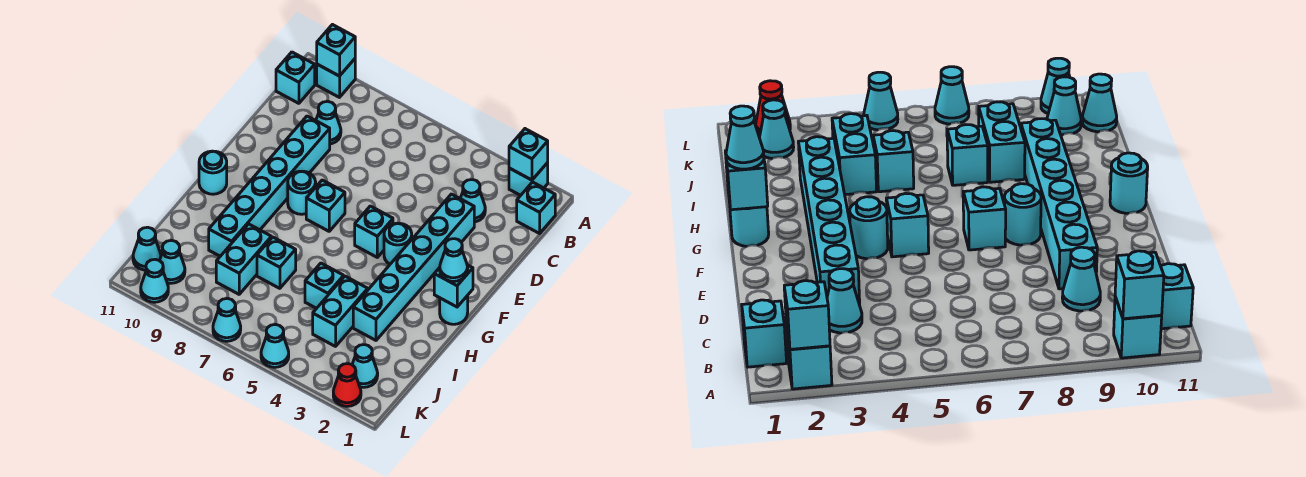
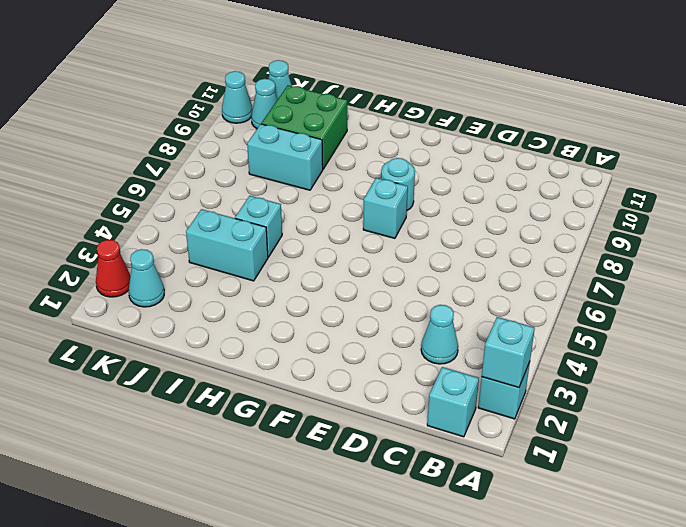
green 2x2 brick [261,86,347,169] -> cyan 1x6 brick [209,116,330,256]
none -> cyan 1x1 brick [317,59,355,97]
none -> cyan 1x1 brick [276,52,315,103]
none -> cyan 1x1 cone [316,101,341,144]

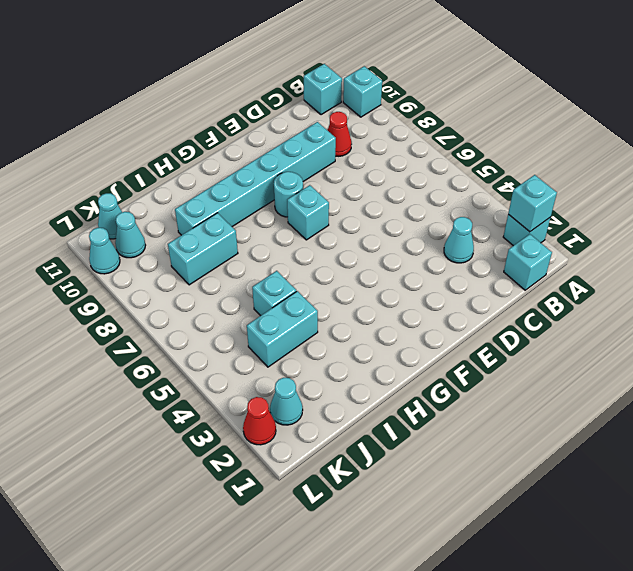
red 1x1 cone [328,112,352,156] -> cyan 1x1 cone [316,101,341,144]
none -> cyan 1x6 brick [353,194,474,340]
none -> cyan 1x1 round brick [384,223,412,264]
none -> cyan 1x1 brick [355,206,393,257]

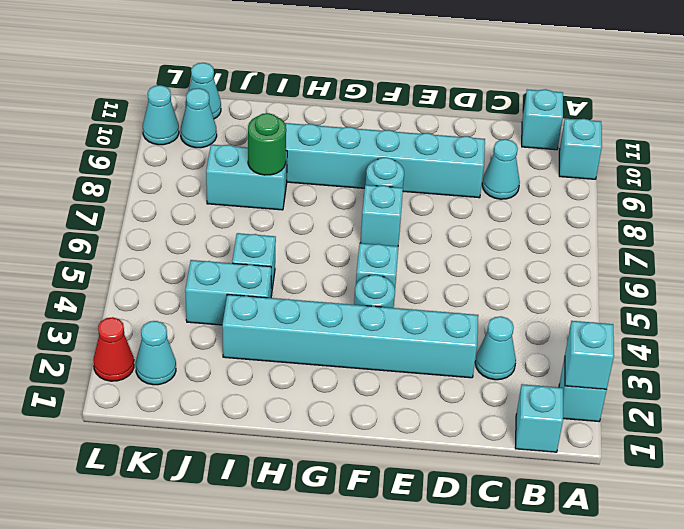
green 1x1 round brick [248,113,286,175] -> none
none -> cyan 1x1 round brick [440,295,468,324]
none -> cyan 1x1 round brick [199,151,227,194]
none -> cyan 1x1 brick [257,237,296,288]

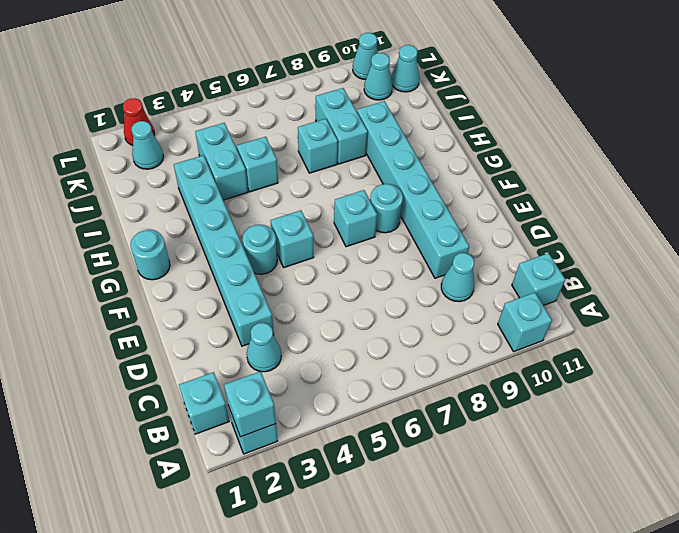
none -> cyan 1x1 round brick [199,151,227,194]
none -> cyan 1x1 cone [261,325,289,367]
none -> cyan 1x1 cone [213,298,241,341]

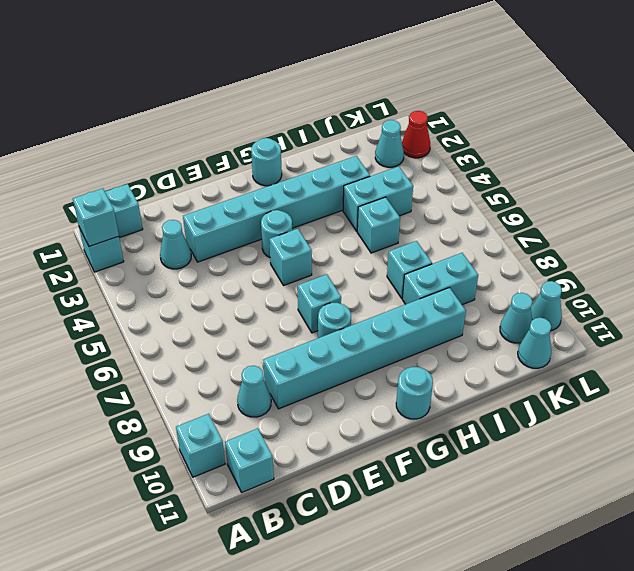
none -> cyan 1x1 cone [261,325,289,367]
none -> cyan 1x1 cone [213,298,241,341]
none -> cyan 1x1 brick [317,25,355,76]

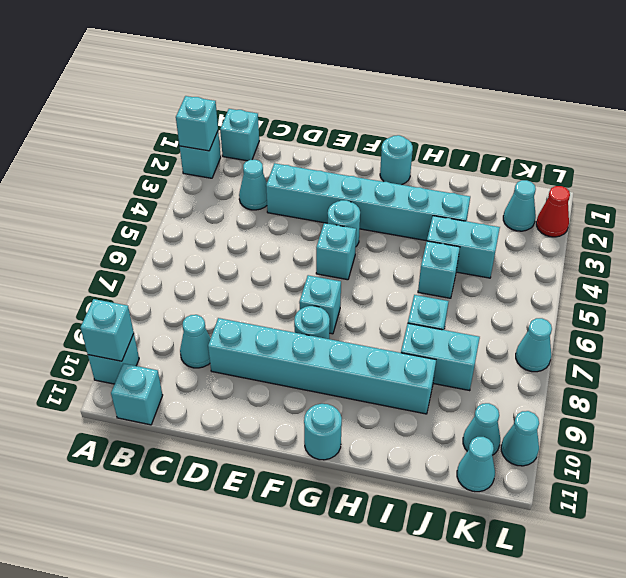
none -> cyan 1x1 cone [261,325,289,367]
none -> cyan 1x1 brick [434,265,473,307]
none -> cyan 1x1 cone [440,239,468,281]

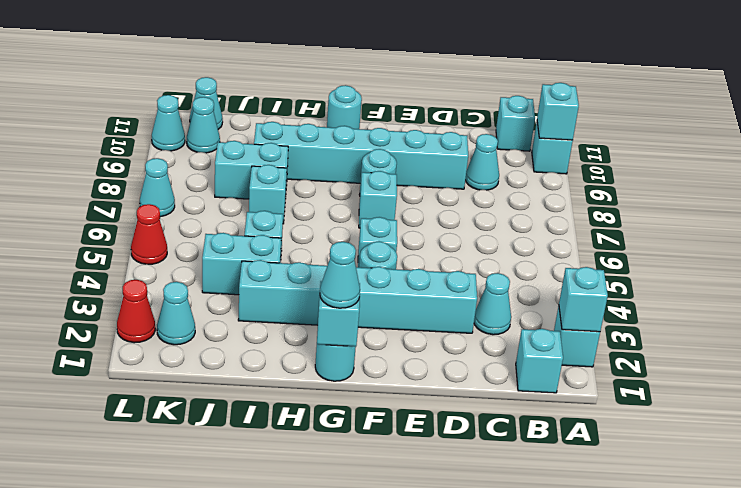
red 1x1 cone [131,204,167,264] -> cyan 1x1 cone [261,325,289,367]

